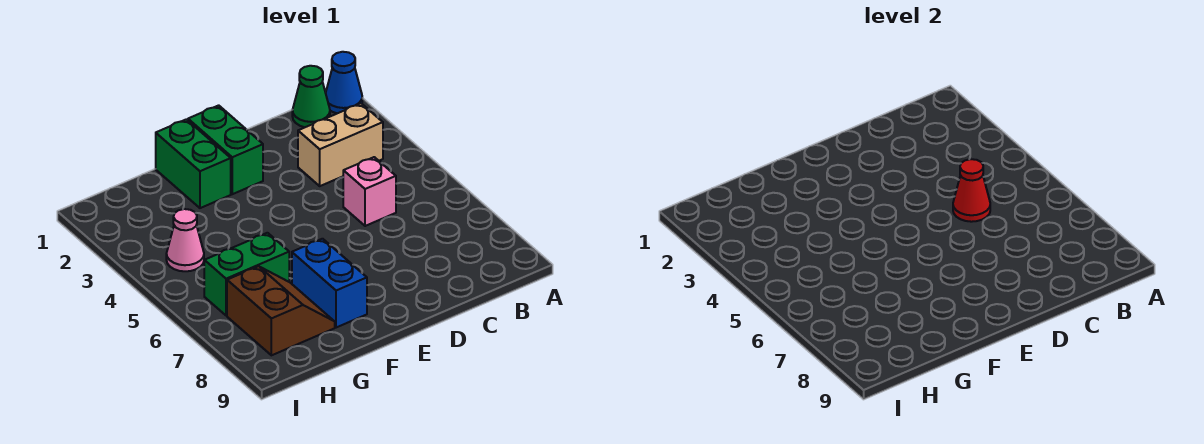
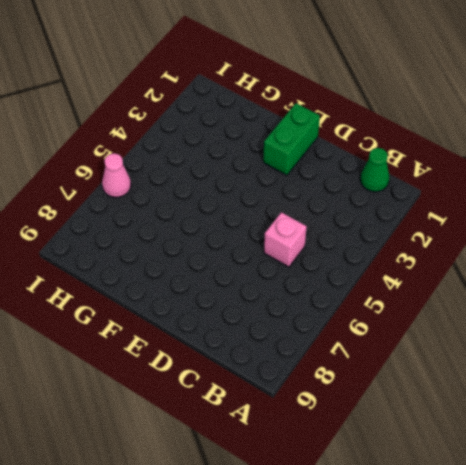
pink 1x1 cone [102,153,131,197] -> pink 1x1 cone moved to [166,209,204,271]
none -> blue 1x1 cone [326,52,362,113]
none -> tan 1x2 brick [298,103,383,186]

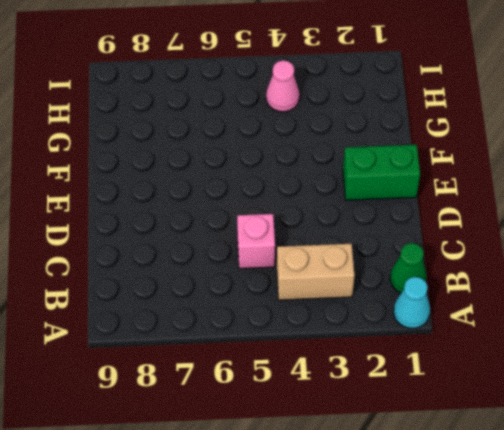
cyan 1x1 cone [394,277,430,328] -> blue 1x1 cone [326,52,362,113]
tan 1x2 brick [277,244,355,300] -> tan 1x2 brick turned to [298,103,383,186]
none -> green 1x2 brick [156,119,231,208]
none -> blue 1x2 brick [292,239,367,328]

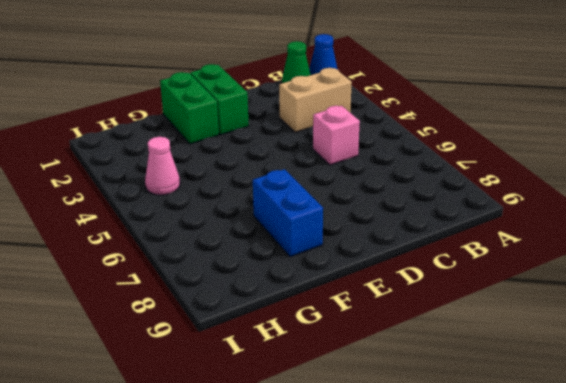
none -> green 1x2 brick [204,233,289,316]
none -> brown 2x2 slope [227,266,335,355]

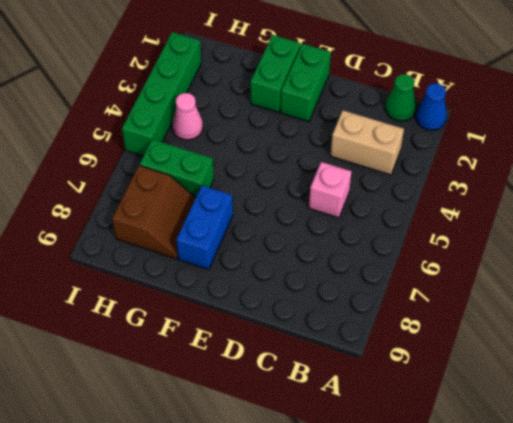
green 1x4 brick [122,32,201,156] -> none
none -> red 1x1 cone [953,159,990,222]

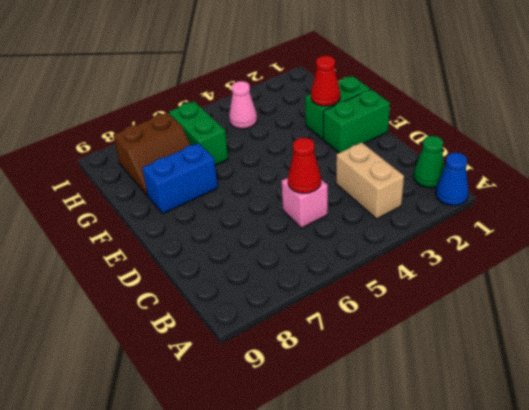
red 1x1 cone [311,56,340,106] -> none

